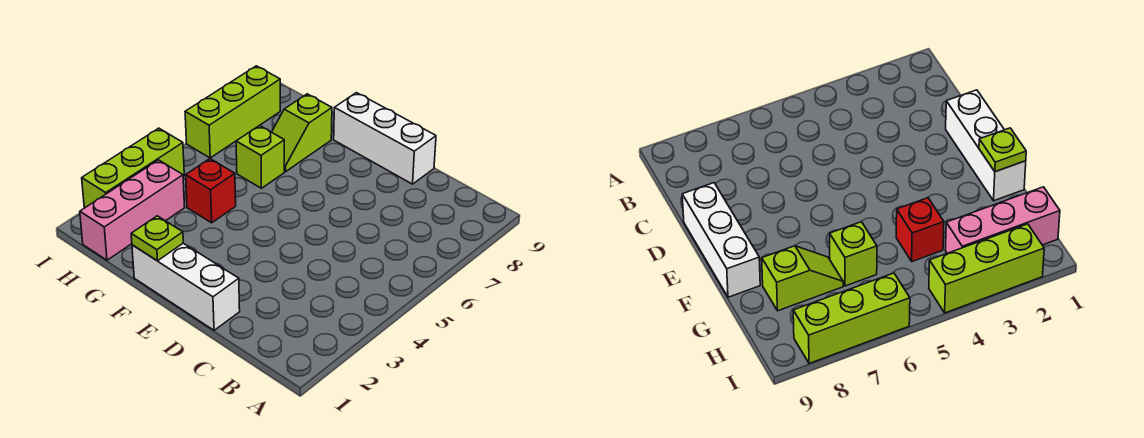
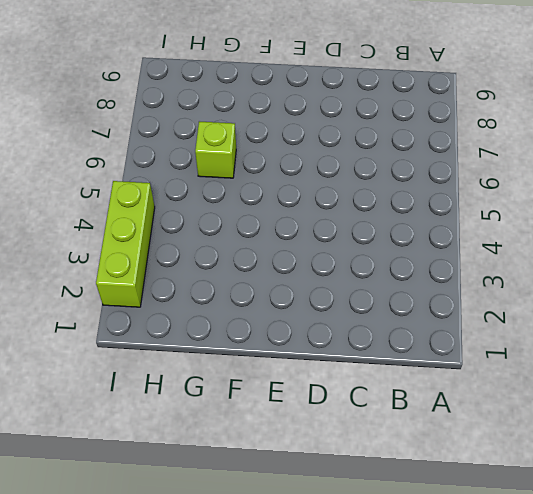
none -> white 1x3 brick [132,243,240,330]
none -> white 1x3 brick [334,93,436,184]

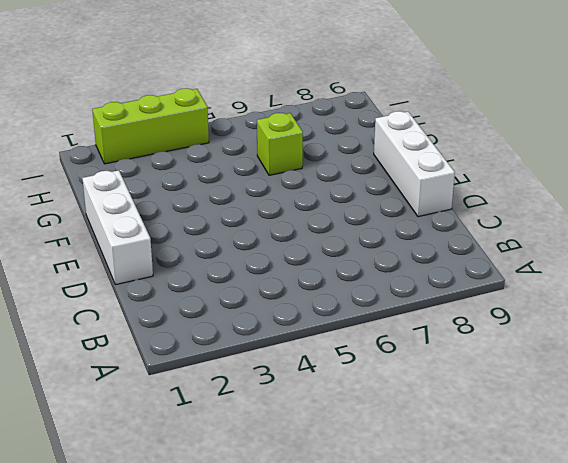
none -> red 1x1 brick [186,159,236,223]
none -> lime 1x2 slope [272,94,332,172]

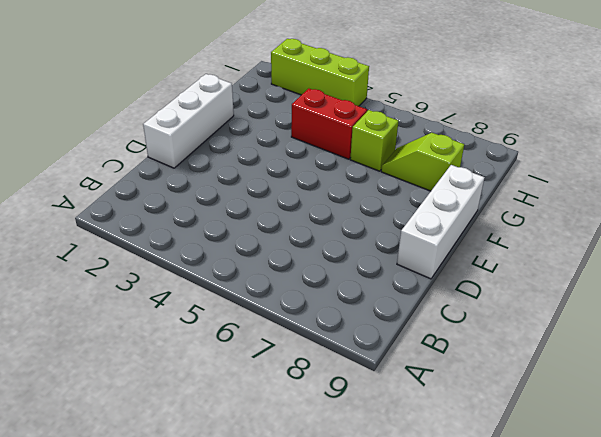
red 1x2 brick [291,88,367,159] -> red 1x1 brick [186,159,236,223]
none -> pink 1x3 brick [80,160,185,260]
none -> lime 1x3 brick [185,66,280,158]

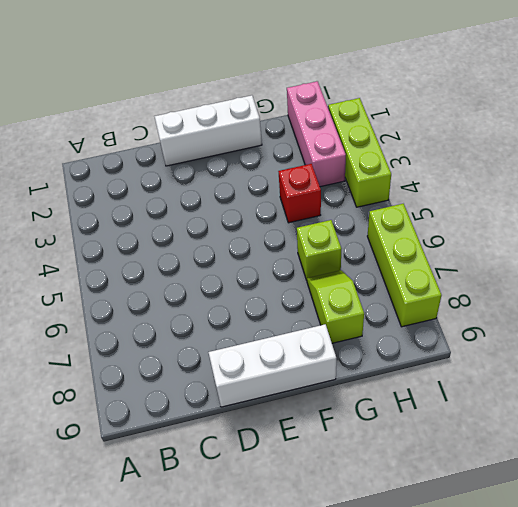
none -> lime 1x1 plate [131,216,183,261]

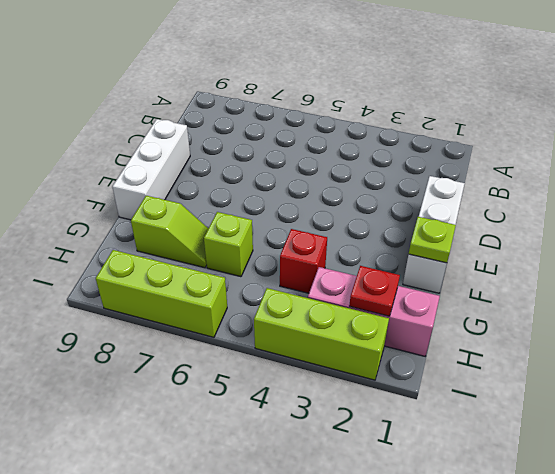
red 1x1 plate [349,266,400,316] -> none

